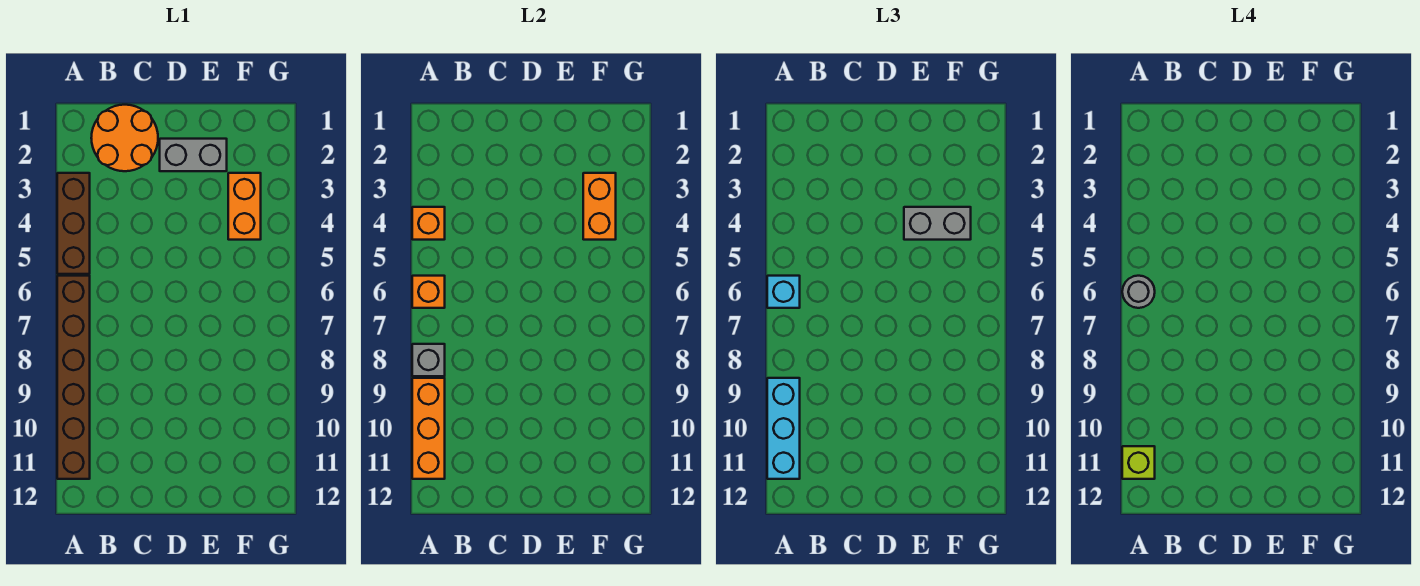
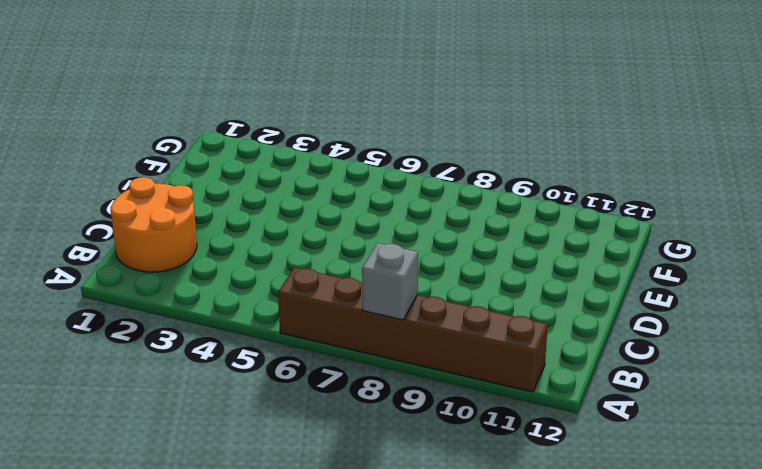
none -> brown 1x3 brick [57,173,90,274]
none -> grey 1x2 brick [160,139,227,171]
none -> orange 1x2 brick [228,173,261,240]

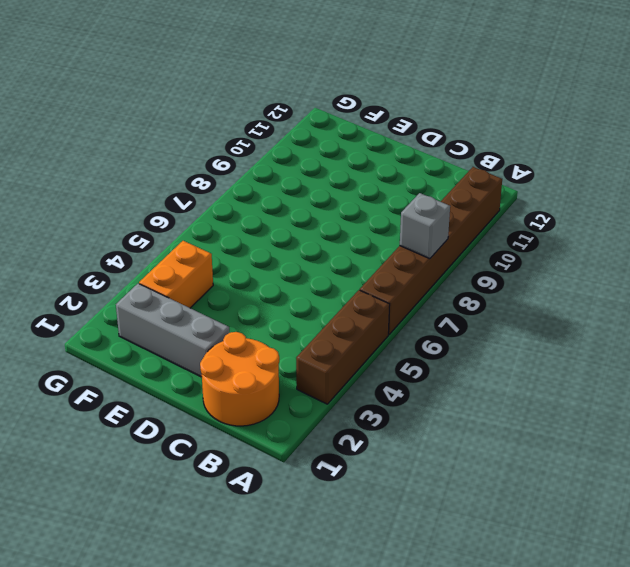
grey 1x3 brick [116,283,229,377] -> grey 1x2 brick [160,139,227,171]
none -> orange 1x1 brick [412,207,445,240]
none -> orange 1x1 brick [412,276,445,308]
none -> orange 1x3 brick [412,378,445,479]

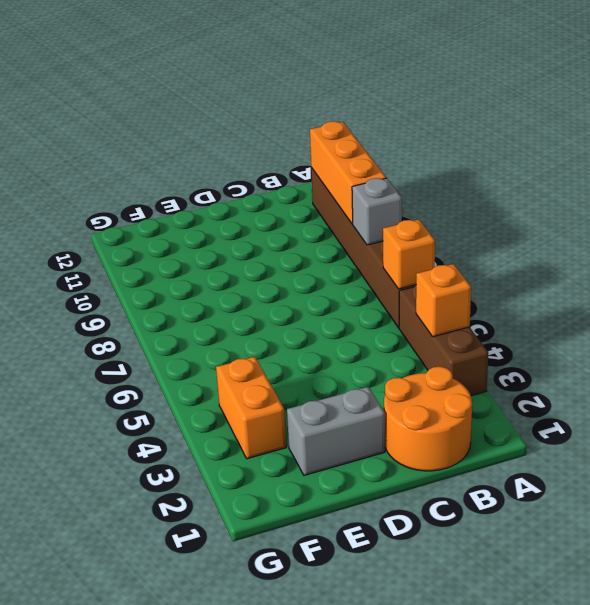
none -> orange 1x2 brick [583,173,616,240]
none -> cyan 1x1 brick [767,276,800,308]
none -> cyan 1x3 brick [767,378,800,479]

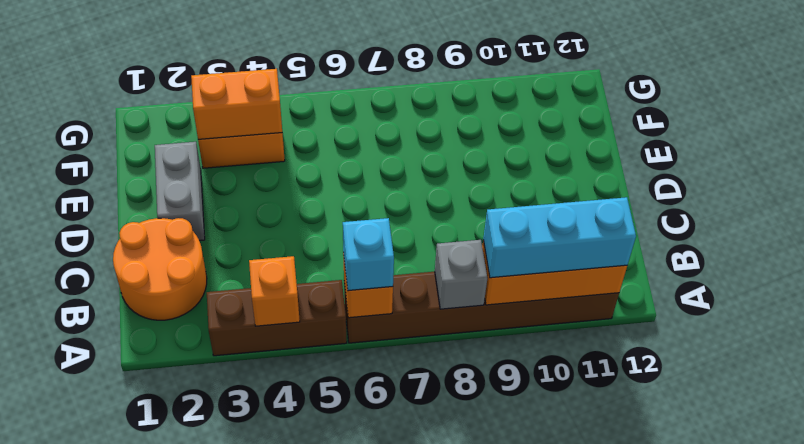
none -> grey 1x2 brick [904,207,971,240]
none -> grey 1x1 round brick [1122,276,1155,308]
none -> lime 1x1 brick [1122,446,1155,479]

